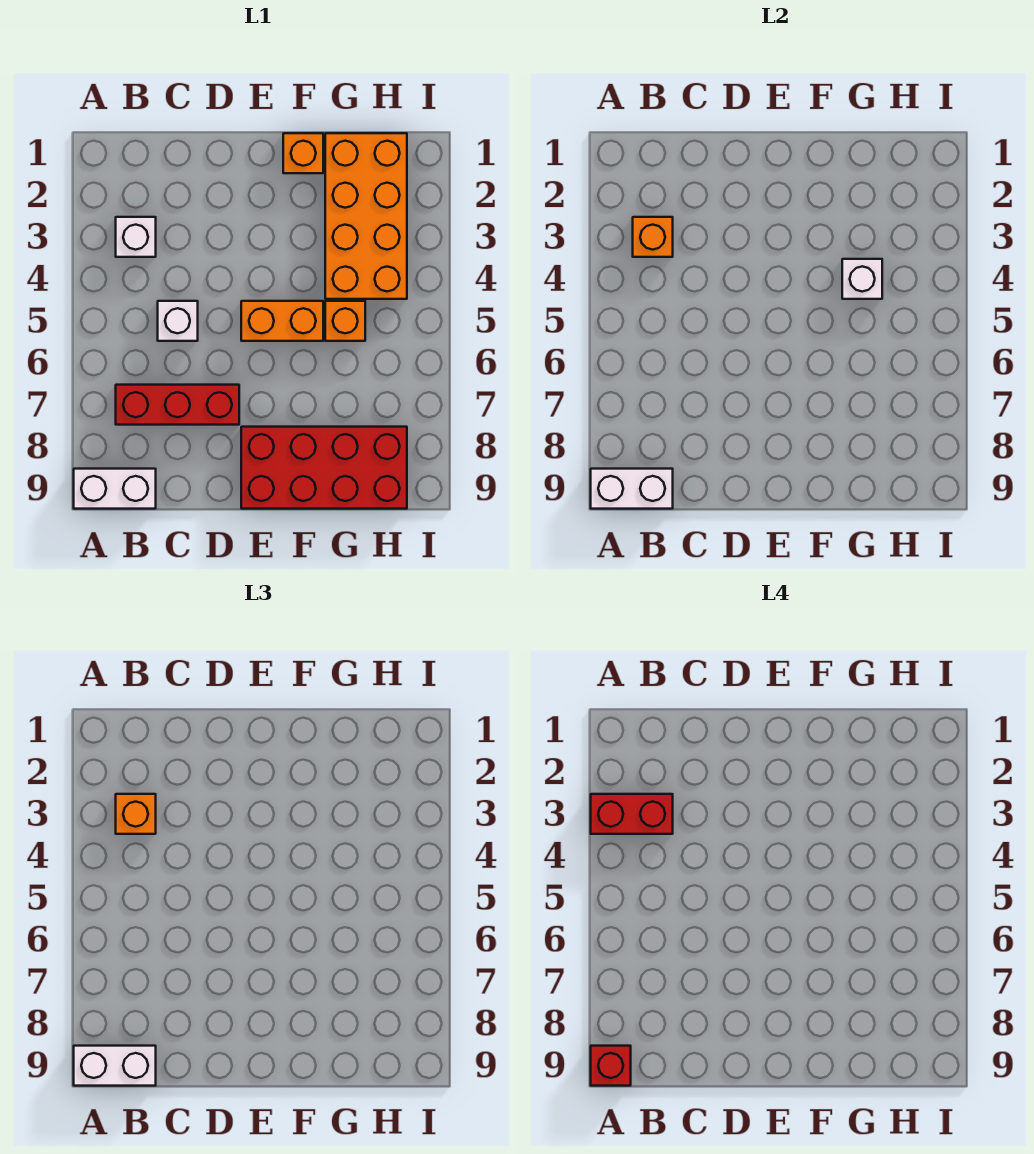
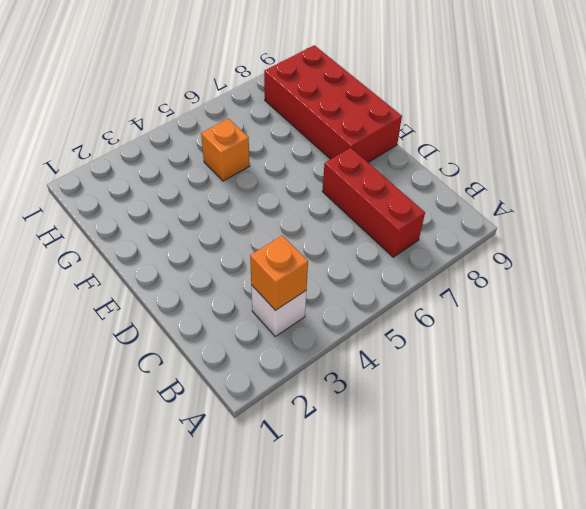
none -> white 1x2 brick [74,469,156,509]
none -> white 1x1 brick [158,301,198,341]
none -> orange 1x2 brick [241,301,323,341]

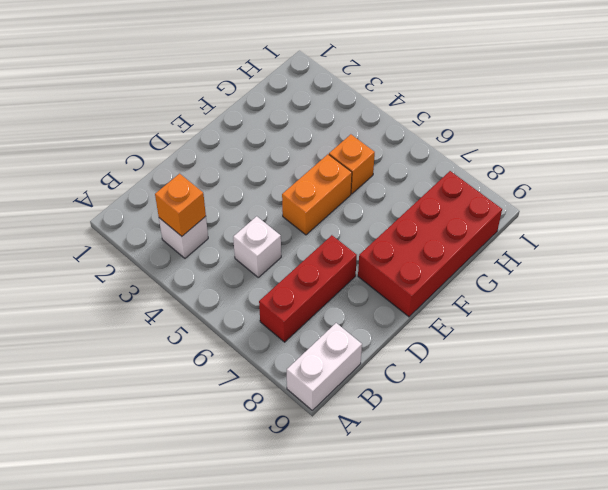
none -> orange 1x1 brick [283,133,323,173]
none -> orange 2x4 brick [325,133,407,299]
none -> white 1x2 brick [591,469,673,509]

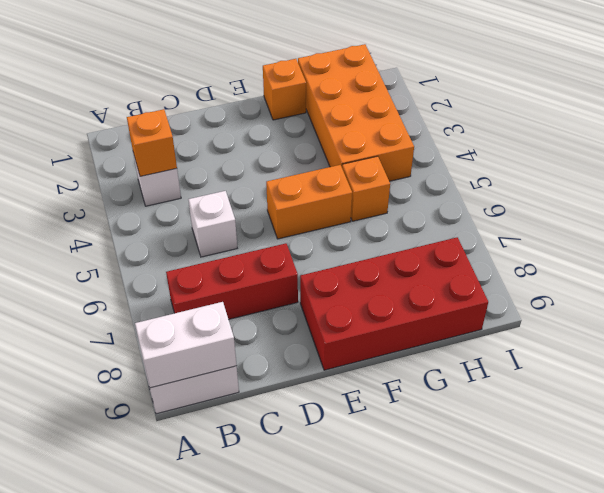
none -> white 1x1 brick [842,259,882,299]
none -> white 1x2 brick [74,1046,156,1086]
none -> orange 1x1 brick [116,794,156,834]

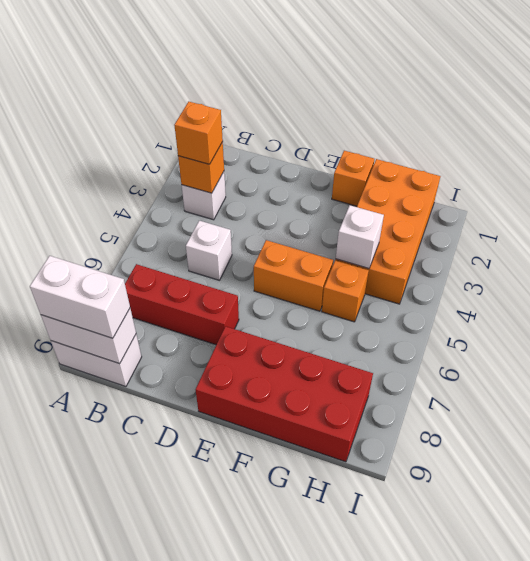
none -> red 1x2 brick [591,794,673,834]
none -> red 1x1 brick [591,1046,631,1086]

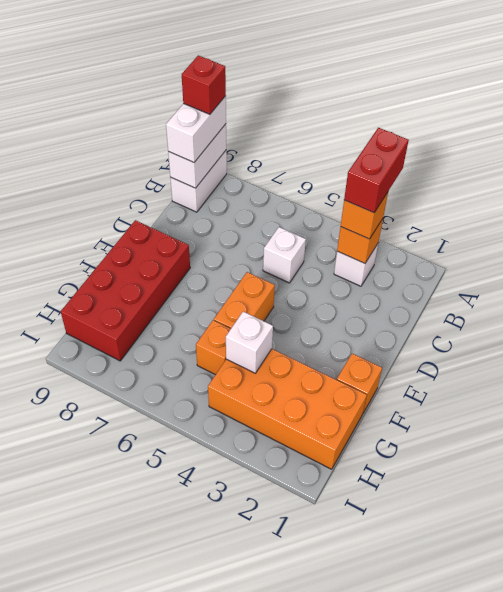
none -> red 1x3 brick [116,385,239,425]

